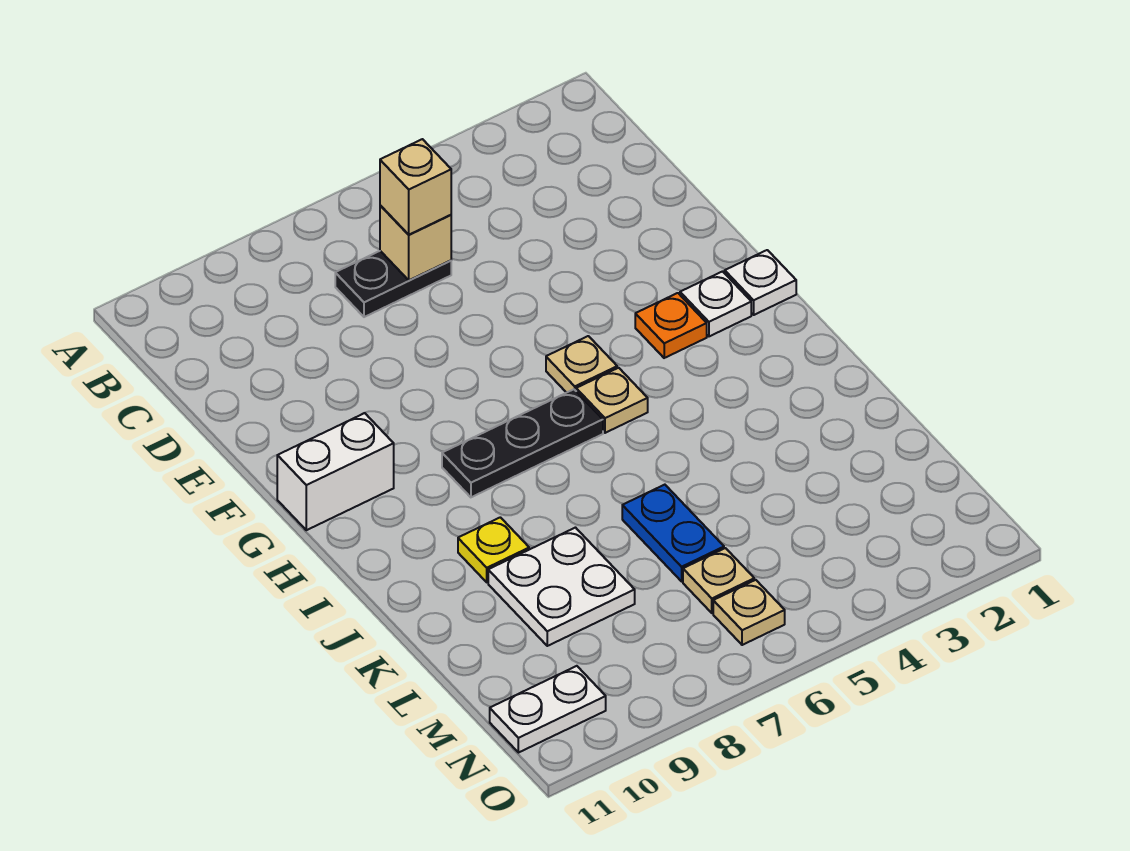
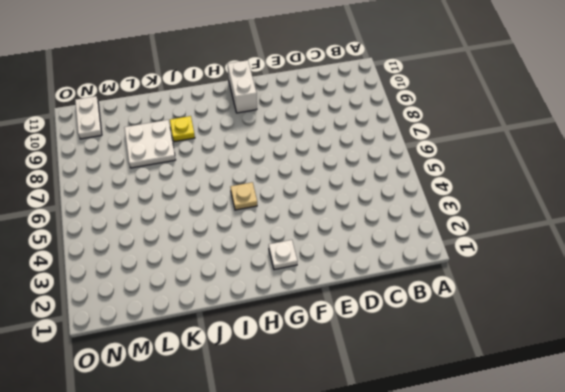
none -> black 1x2 plate [335,251,451,317]
none -> white 1x1 plate [725,250,796,315]
none -> orange 1x1 plate [635,293,707,358]

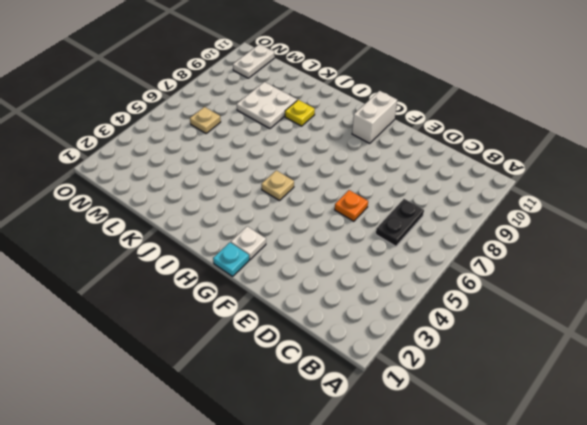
orange 1x1 plate [335,190,368,221] -> orange 1x1 plate moved to [635,293,707,358]
cyan 1x1 plate [213,243,249,276] -> white 1x1 plate [725,250,796,315]
none -> tan 1x1 plate [546,336,617,393]
none -> black 1x3 plate [442,389,603,497]
none -> blue 1x2 plate [622,485,724,581]

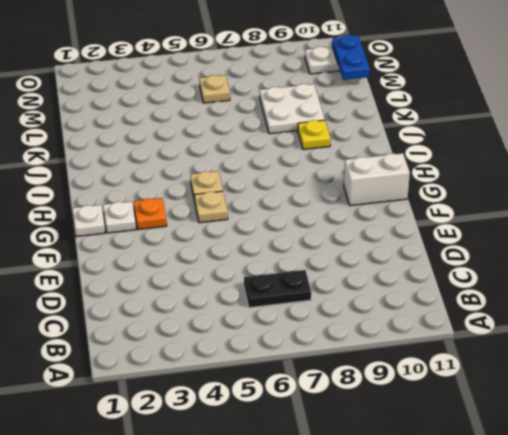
blue 1x2 plate [332,35,370,80] -> blue 1x2 plate moved to [622,485,724,581]
none -> black 1x3 plate [442,389,603,497]
none -> tan 1x1 plate [713,580,785,645]
none -> tan 1x1 brick [380,205,451,280]

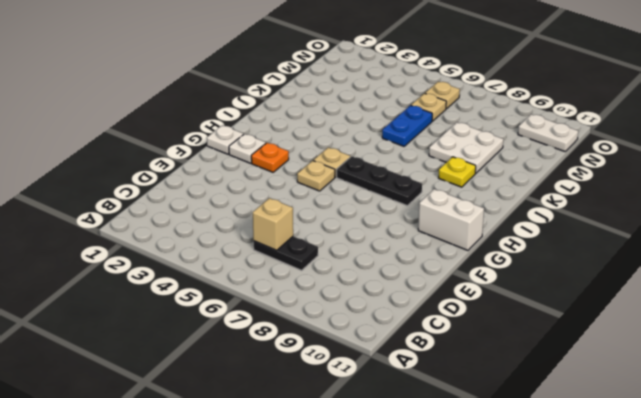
none -> tan 1x1 brick [380,139,451,235]

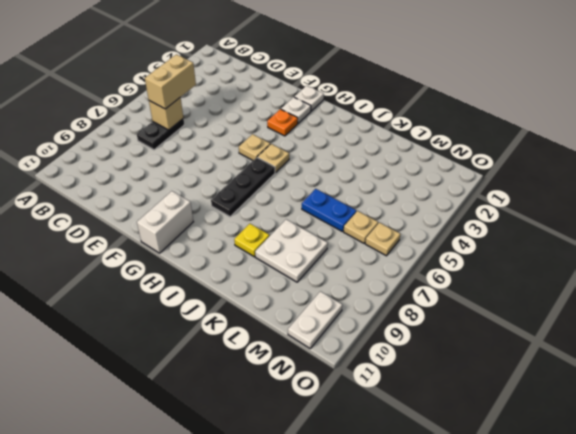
tan 1x2 brick [145,55,196,109] -> tan 1x1 brick [380,139,451,235]

